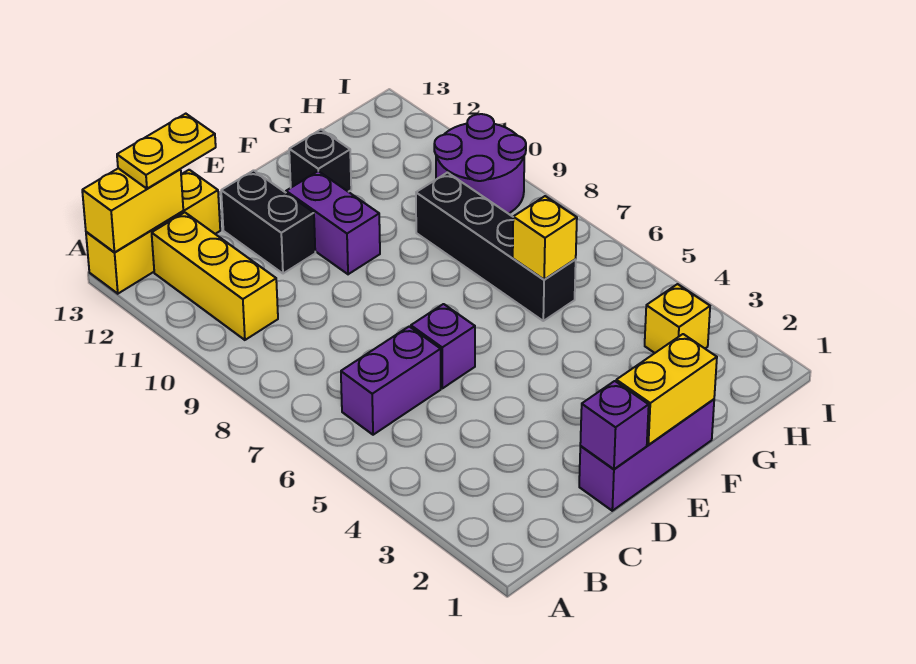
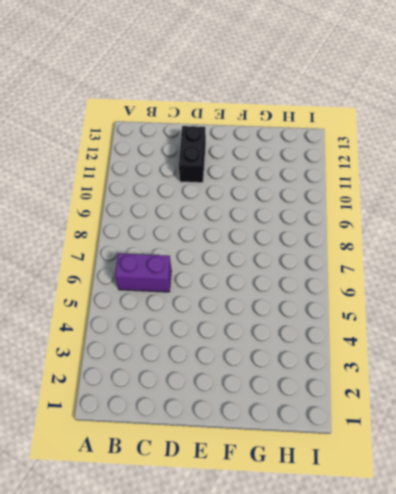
none -> yellow 1x3 brick [86,170,220,294]
none -> yellow 1x3 brick [152,212,278,340]
none -> purple 1x3 brick [579,399,714,511]

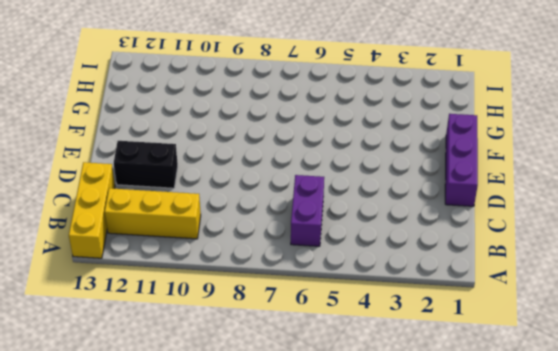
none -> purple 1x1 brick [411,304,475,388]
none -> purple 1x2 brick [286,171,380,274]
none -> black 1x1 brick [289,130,351,192]

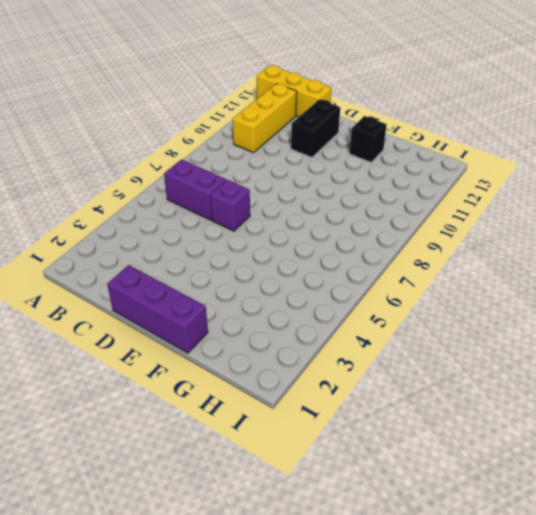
none -> purple 1x2 brick [286,171,380,274]
none -> black 1x4 brick [416,173,576,321]
none -> yellow 1x1 brick [645,284,710,353]

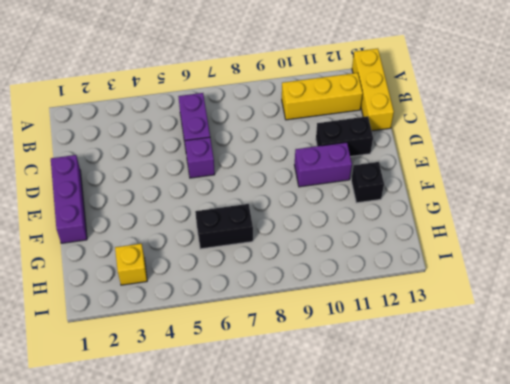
black 1x2 brick [195,204,253,249] -> black 1x4 brick [416,173,576,321]
none -> purple 2x2 round brick [434,114,526,214]
none -> yellow 1x2 brick [82,168,183,252]
none -> purple 1x1 brick [580,381,649,469]

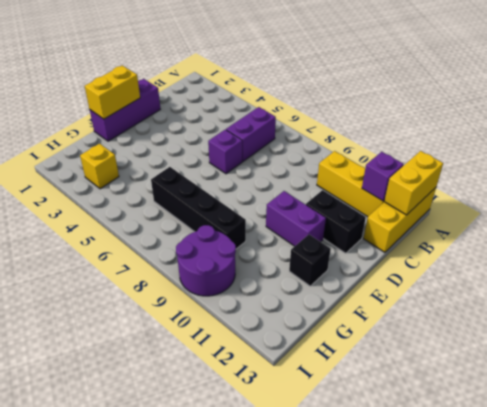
purple 1x1 brick [362,152,404,201] -> purple 1x1 brick moved to [580,381,649,469]
none -> yellow 1x1 brick [513,196,577,280]
none -> yellow 1x2 plate [117,114,216,189]

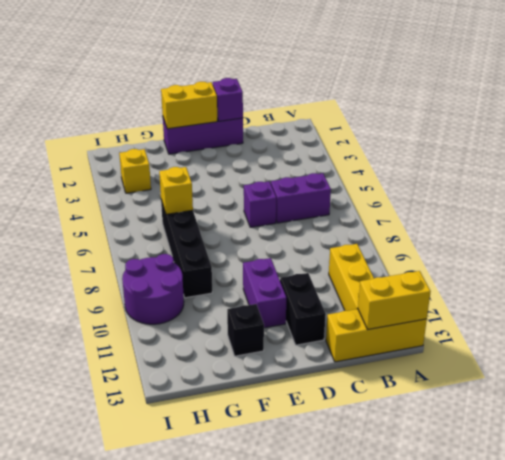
none -> yellow 1x2 plate [117,114,216,189]

